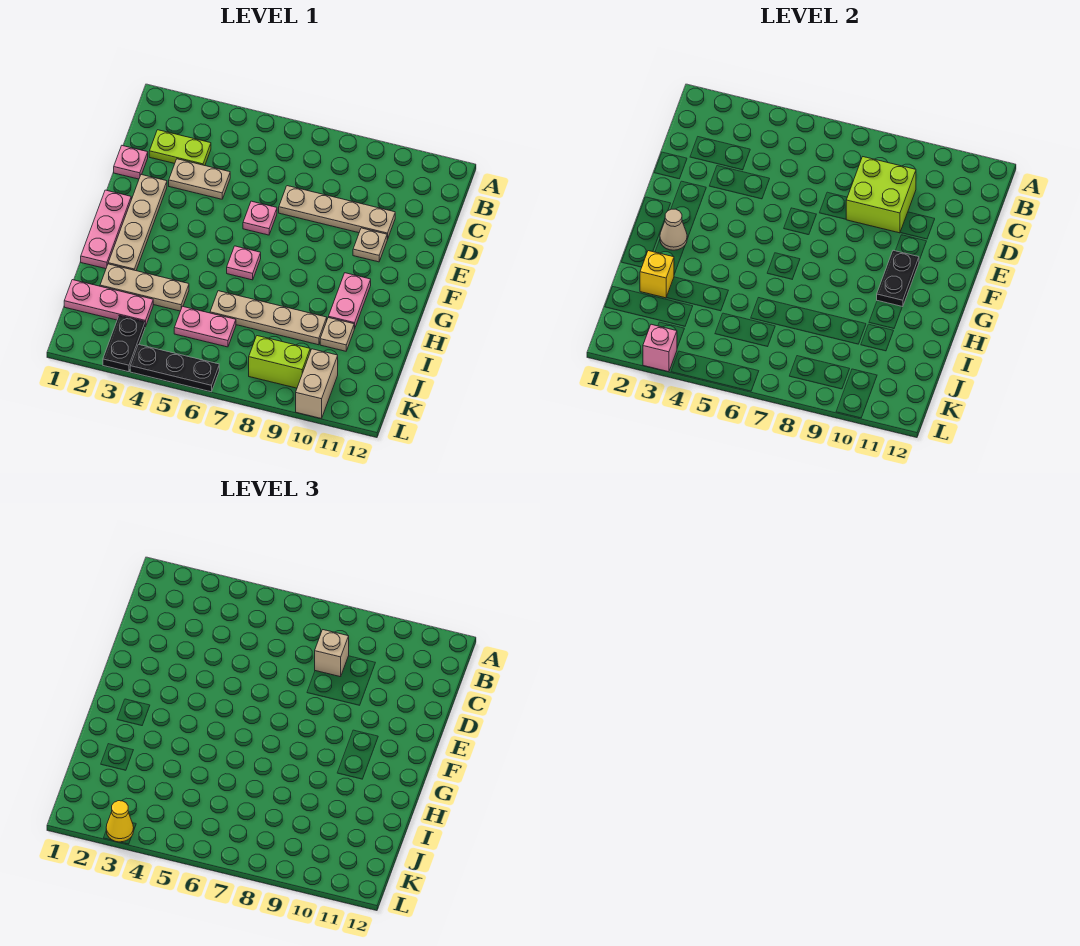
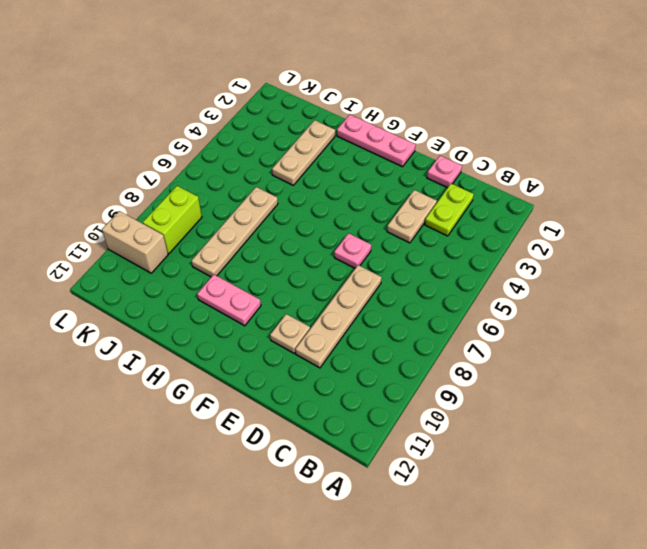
none -> tan 1x4 plate [108,175,167,271]
none -> pink 1x1 plate [227,246,261,280]
none -> tan 1x1 plate [320,318,354,351]

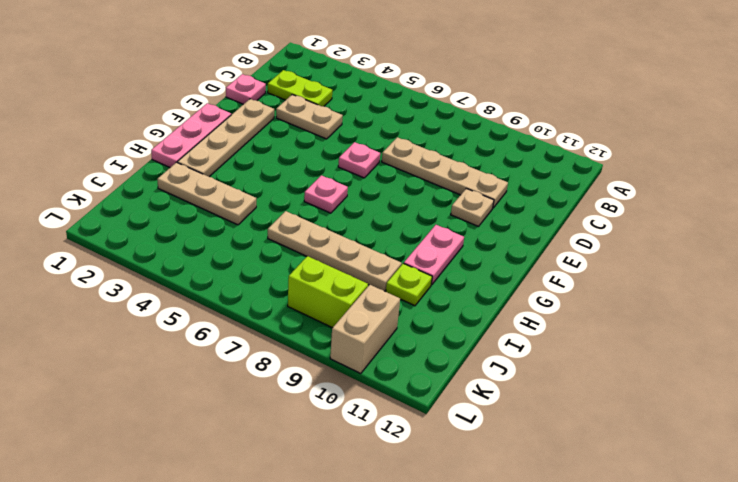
lime 1x1 plate [386,263,432,306] -> tan 1x1 plate [320,318,354,351]
none -> pink 1x3 plate [64,280,153,327]
none -> pink 1x2 plate [174,306,236,347]
none -> black 1x2 plate [103,315,145,372]

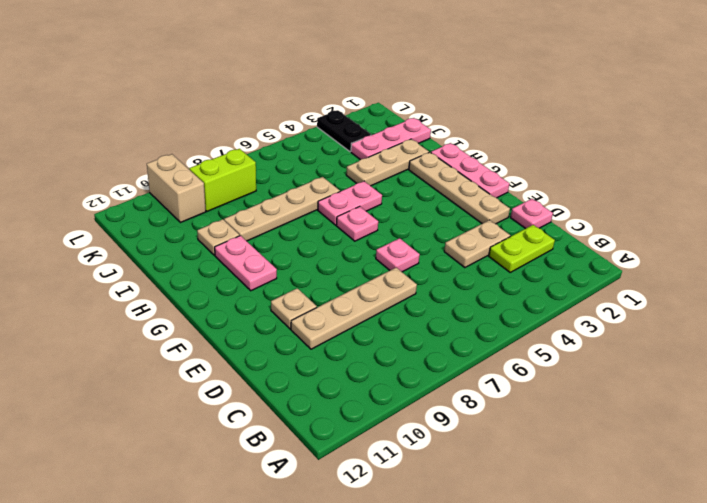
pink 1x2 plate [318,181,382,225] -> pink 1x2 plate moved to [174,306,236,347]
none -> black 1x3 plate [130,345,219,392]
none -> lime 2x2 brick [846,157,916,233]
none -> black 1x2 plate [877,250,919,307]

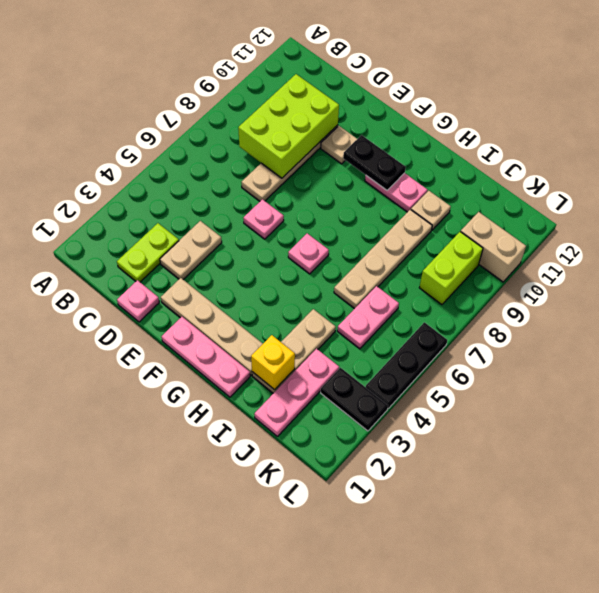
lime 2x3 brick [238,74,339,178] -> lime 2x2 brick [846,157,916,233]
none -> tan 1x1 cone [660,209,687,250]
none -> pink 1x1 brick [643,324,677,372]
none -> tan 1x1 brick [315,630,349,677]

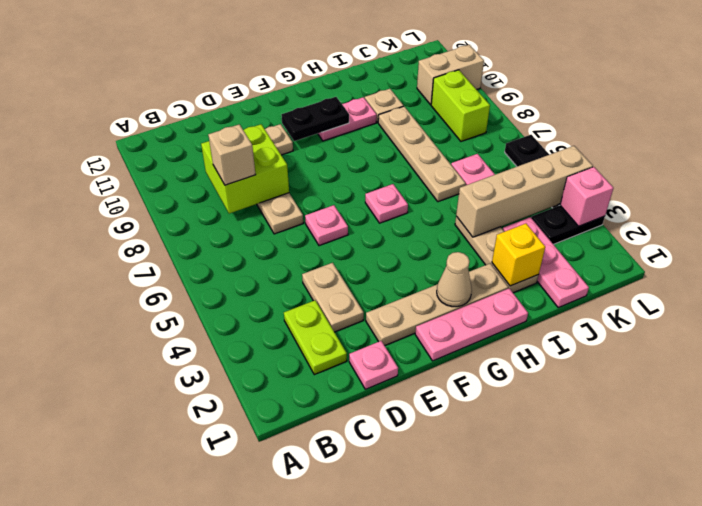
tan 1x4 brick [456,146,593,237] -> none
none -> yellow 1x1 cone [106,801,134,842]

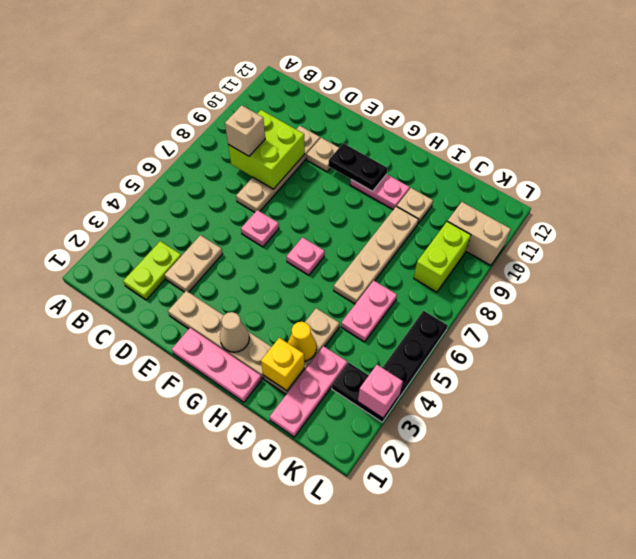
yellow 1x1 cone [288,322,316,361] -> yellow 1x1 cone moved to [106,801,134,842]
none -> pink 1x1 plate [114,146,148,179]

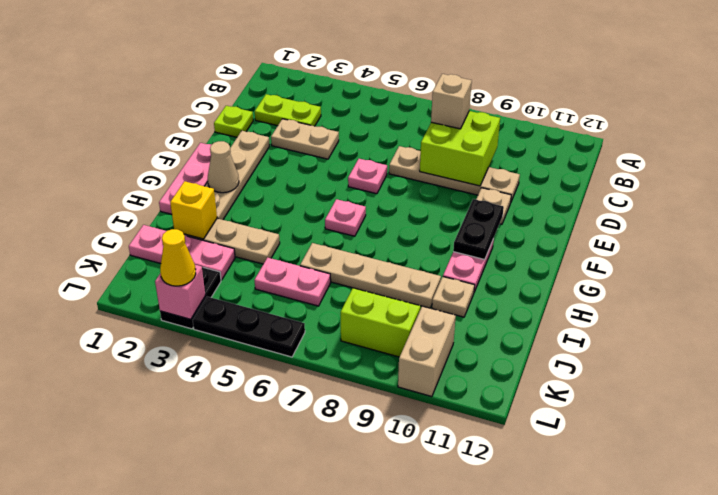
lime 1x1 plate [214,106,253,137] -> pink 1x1 plate [114,146,148,179]

